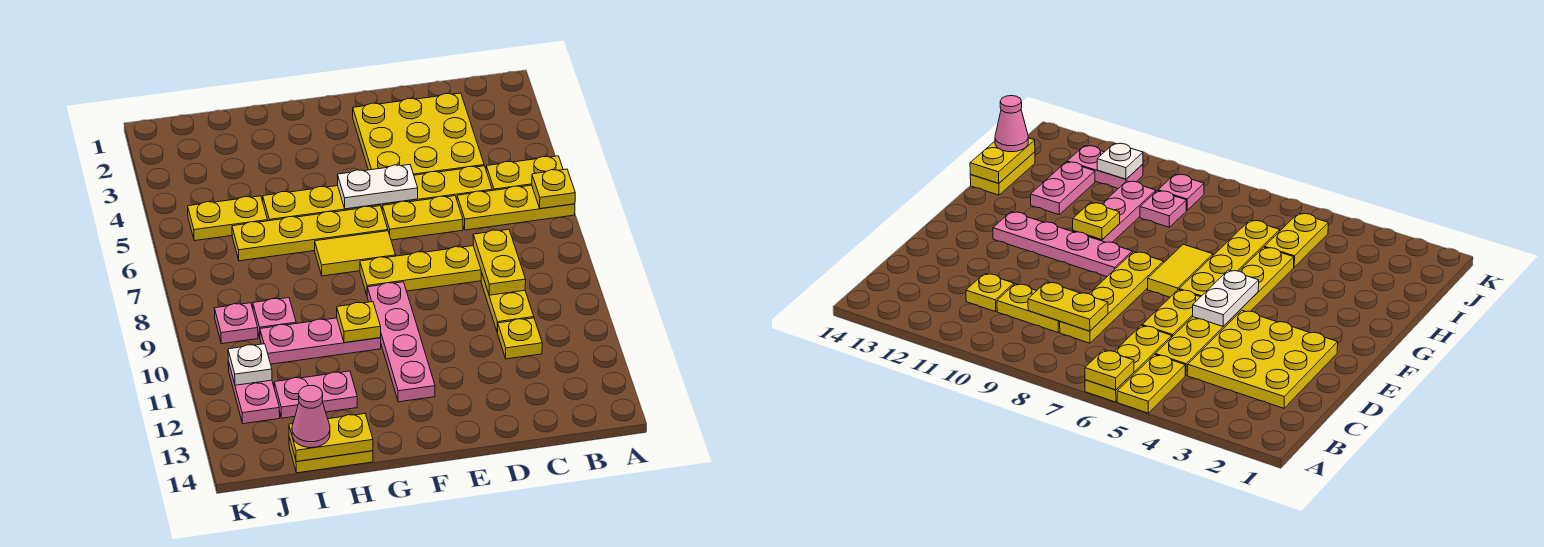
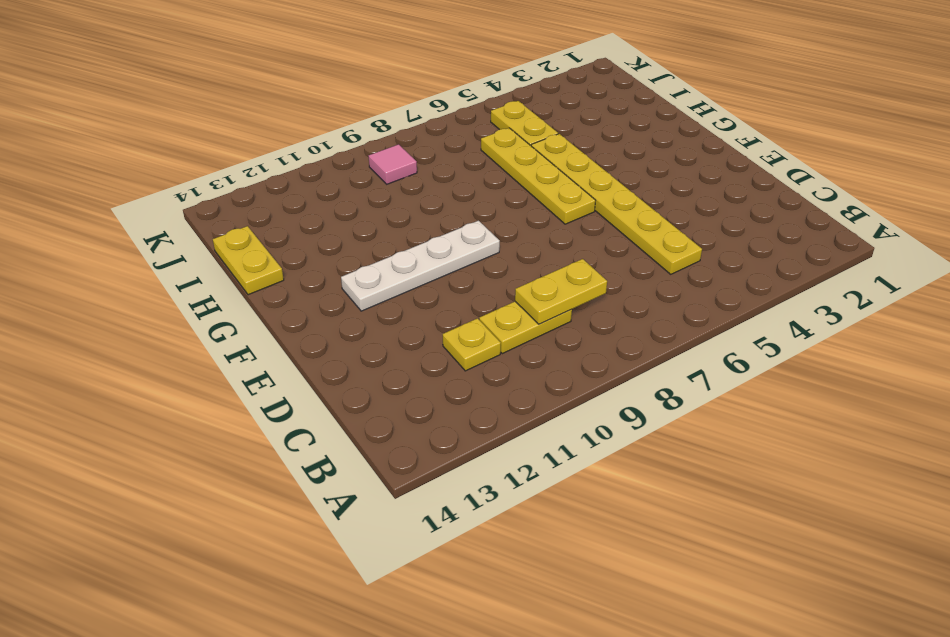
white 1x4 plate [341,221,500,311] -> pink 1x4 plate [367,282,435,402]
pink 1x1 tile [369,144,417,184] -> pink 1x1 plate [214,303,258,344]
none -> yellow 1x2 plate [486,156,563,191]
none -> yellow 1x3 plate [457,185,575,230]
none -> yellow 3x3 plate [353,93,484,175]

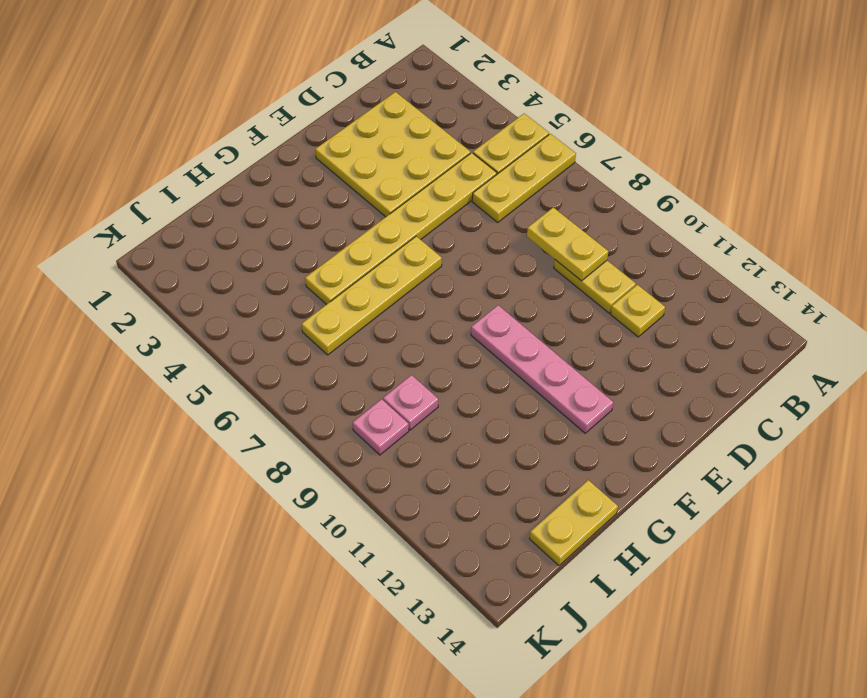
none -> yellow 1x4 plate [360,246,481,295]
none -> yellow 1x2 plate [382,196,463,240]
none -> yellow 1x2 tile [315,231,396,276]

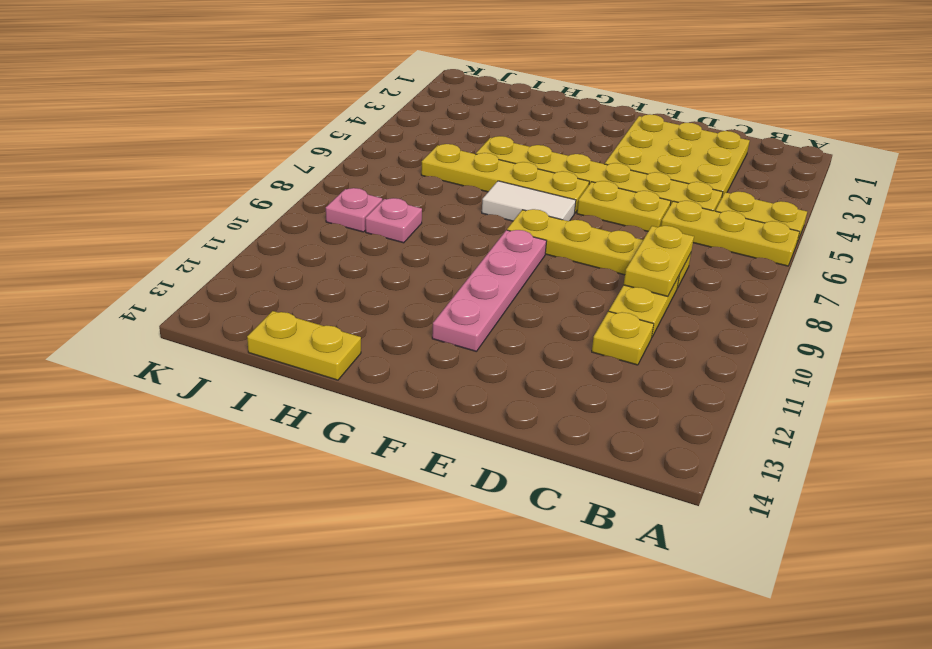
white 1x2 tile [482,181,576,221] -> yellow 1x2 tile [315,231,396,276]
none -> pink 1x3 plate [260,318,381,364]
none -> pink 1x2 plate [274,371,357,418]
none -> yellow 1x2 plate [188,196,268,241]

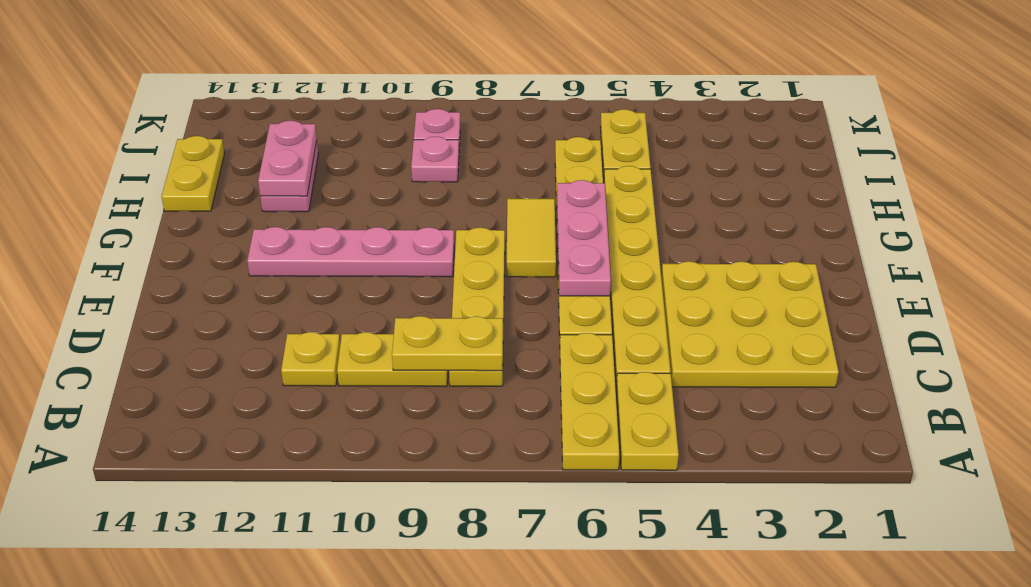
pink 1x3 plate [557,180,611,296] -> pink 1x3 plate moved to [260,318,381,364]
pink 1x2 plate [258,121,317,196] -> pink 1x2 plate turned to [228,361,280,424]
none -> yellow 1x1 plate [532,169,575,209]
none -> white 1x2 plate [338,165,418,209]
none -> yellow 1x1 plate [337,302,381,343]

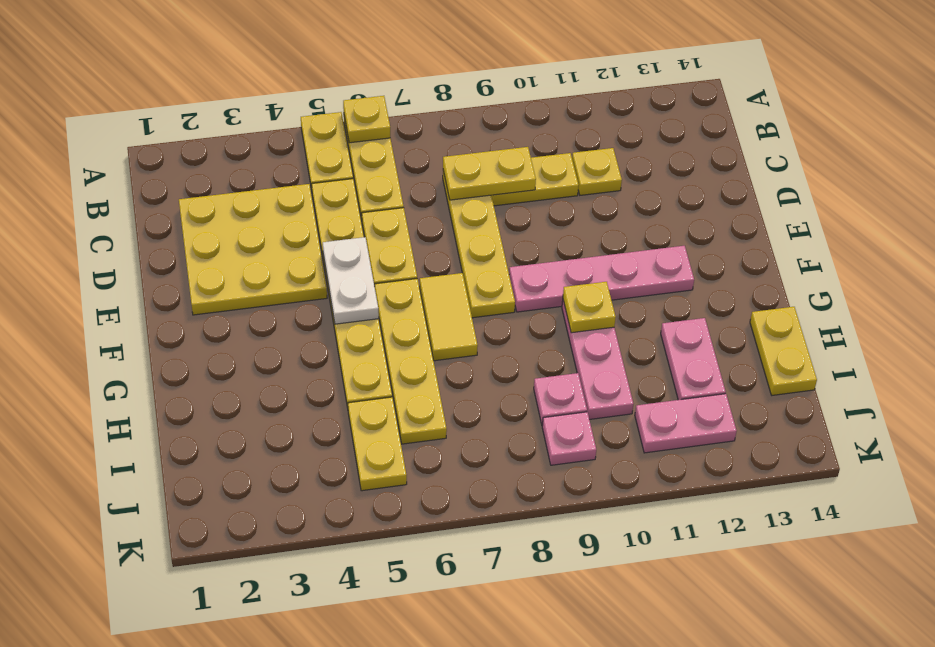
none -> yellow 1x2 plate [289,414,373,462]
none -> white 1x1 plate [228,344,272,385]
none -> pink 1x1 cone [292,386,330,448]

